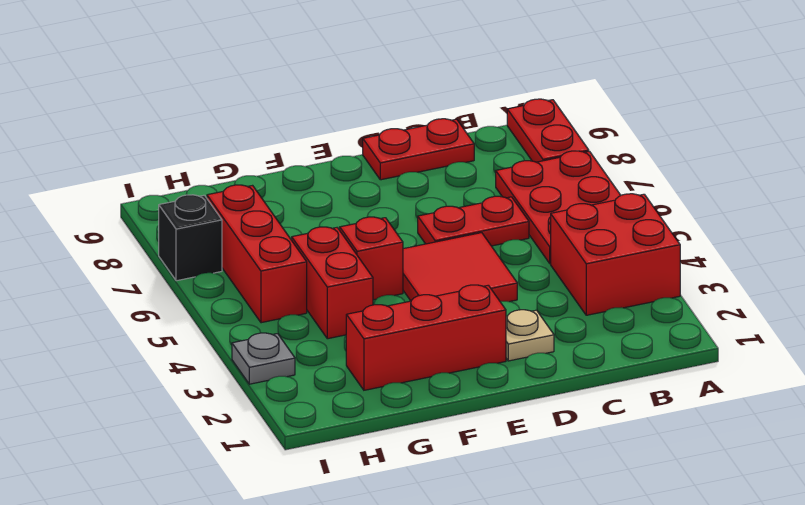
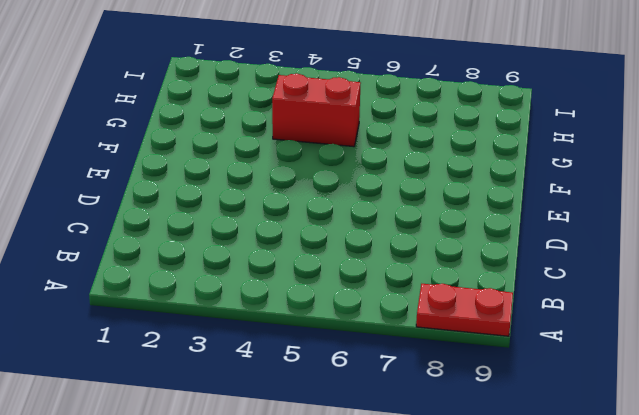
none -> red 2x2 brick [551,194,680,315]
none -> red 2x3 plate [496,151,621,264]
none -> red 1x2 plate [418,196,529,246]

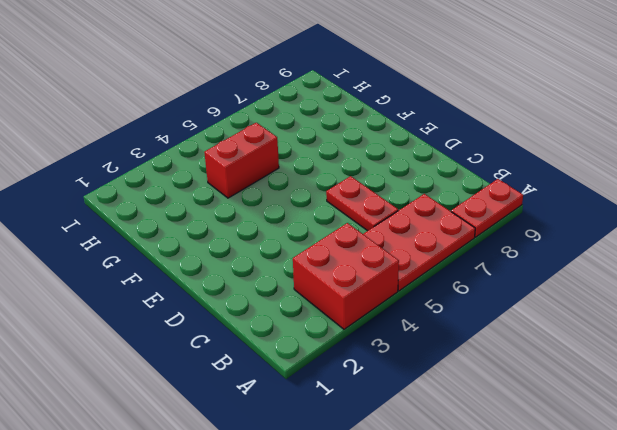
none -> red 1x2 plate [363,119,474,180]
none -> tan 1x1 plate [506,310,554,361]
none -> red 2x2 tile [403,233,517,302]

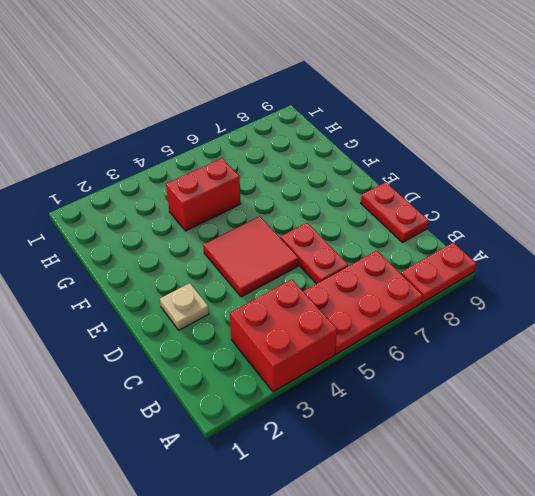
none -> red 1x3 brick [346,285,506,390]
none -> red 1x1 brick [340,217,403,300]
none -> red 1x3 brick [207,185,307,323]

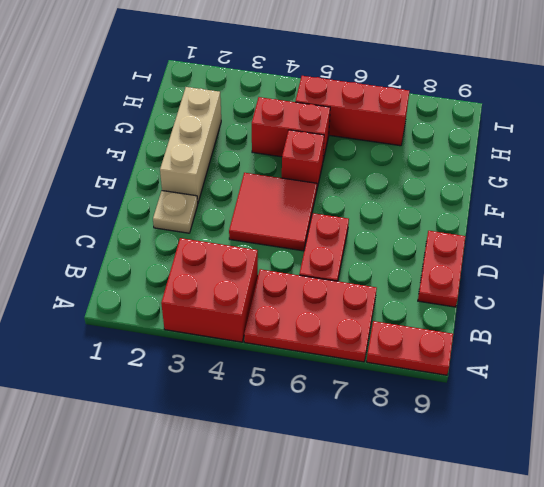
tan 1x3 brick [160,87,221,202] -> red 1x3 brick [346,285,506,390]
none -> grey 1x1 plate [232,333,295,384]
none -> black 1x1 brick [159,195,222,281]

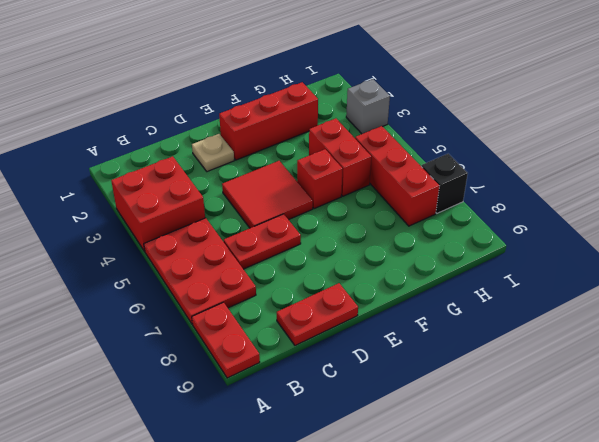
grey 1x1 brick [346,79,390,134] -> grey 1x1 plate [232,333,295,384]

